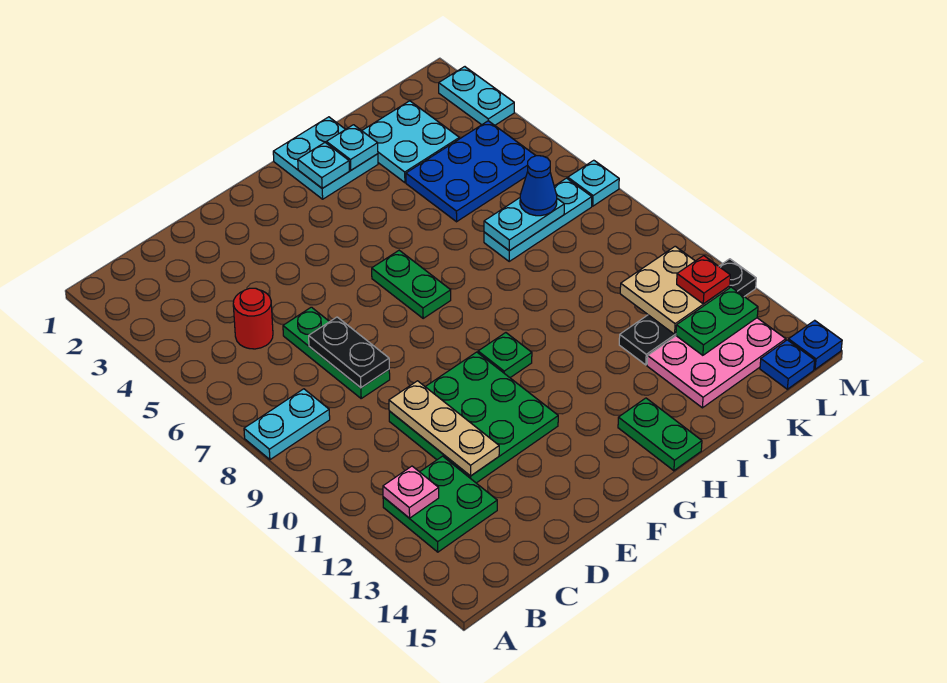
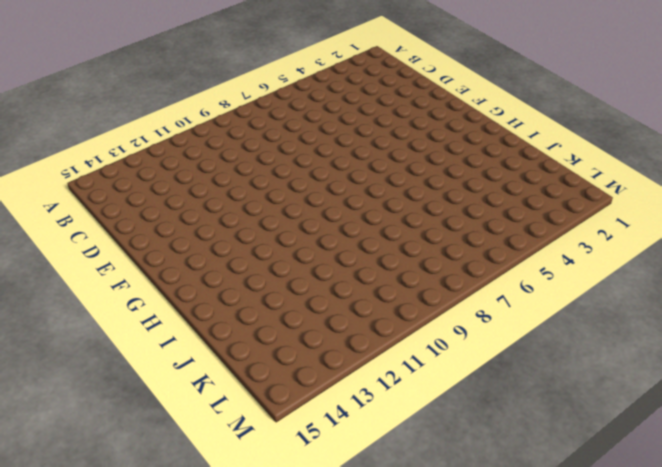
none -> cyan 1x2 plate [244,389,330,460]
none -> green 2x2 plate [383,456,497,552]
none -> red 1x1 round brick [233,288,273,349]

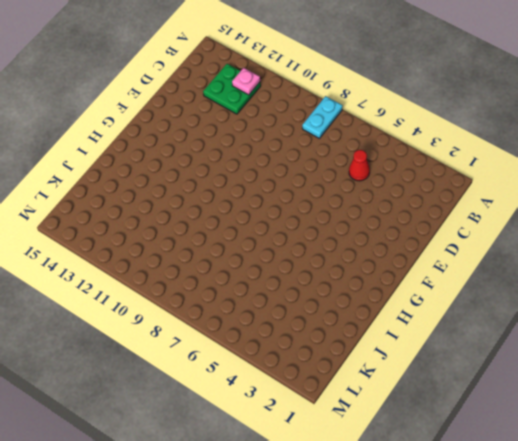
red 1x1 cone [349,150,370,181] -> red 1x1 round brick [233,288,273,349]
none -> green 1x3 plate [283,307,390,398]
none -> green 3x3 plate [389,352,558,483]
none -> green 1x2 plate [372,250,451,318]

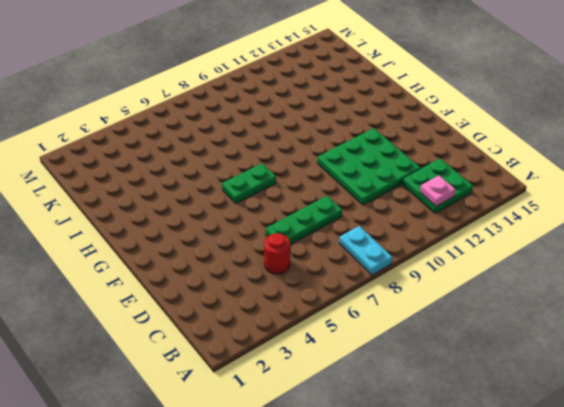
none -> green 1x1 plate [478,333,532,378]
none -> cyan 2x2 plate [273,117,378,199]
none -> green 1x2 plate [618,398,702,471]

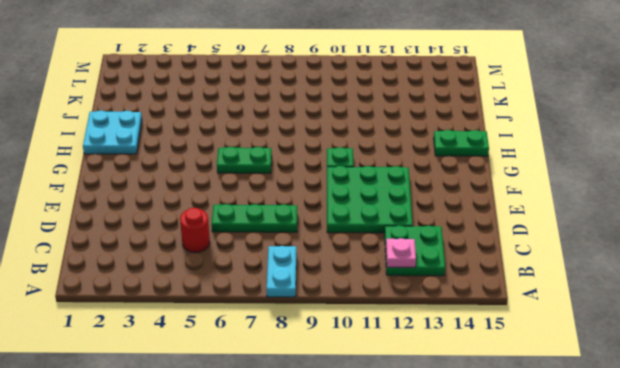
none -> cyan 2x2 plate [362,101,459,183]
none -> blue 2x3 plate [406,121,536,222]
none -> cyan 1x3 plate [484,178,592,261]

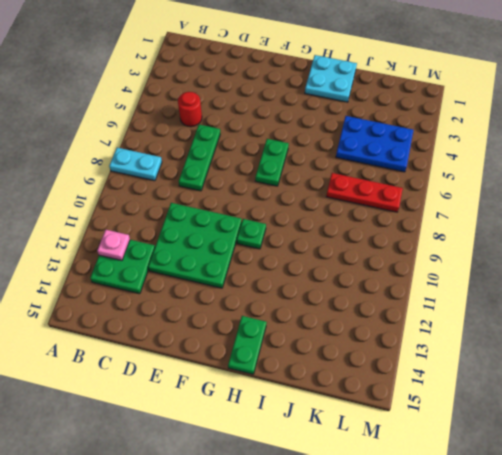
red 1x3 plate [326,173,403,212] -> cyan 1x3 plate [484,178,592,261]
none -> cyan 2x2 plate [362,101,459,183]
none -> black 1x4 plate [619,259,756,365]
none -> pink 2x3 plate [647,318,786,408]

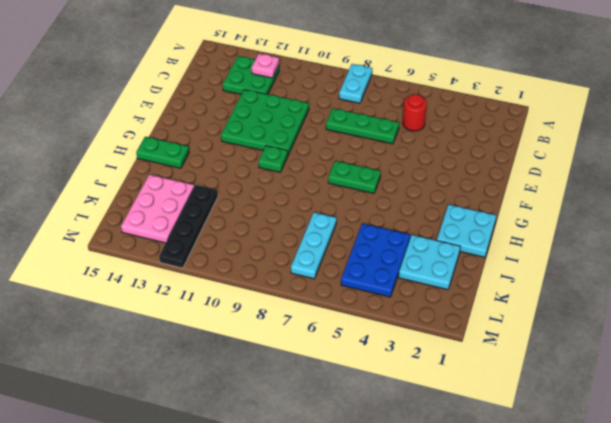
none -> blue 1x1 plate [760,340,815,389]
none -> cyan 1x2 plate [439,67,514,125]
none -> cyan 1x1 plate [568,160,619,206]

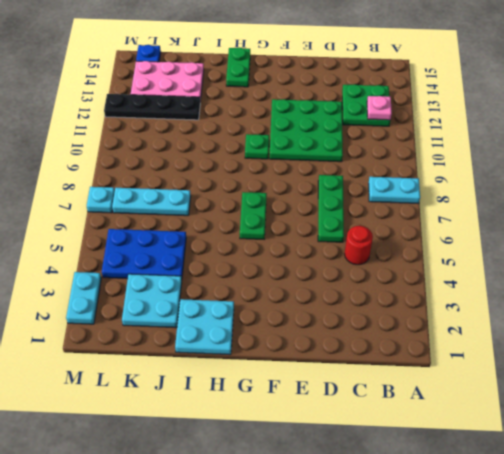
none -> blue 1x1 plate [788,320,842,369]
none -> black 1x2 plate [309,317,389,388]
none -> tan 1x3 plate [389,381,499,476]

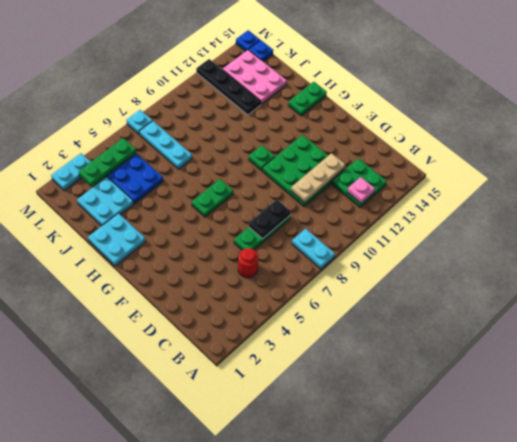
green 1x3 plate [79,138,136,187] -> none
none -> cyan 1x1 plate [298,143,349,188]
none -> cyan 1x1 plate [326,125,378,170]
none -> cyan 1x2 plate [484,198,564,251]

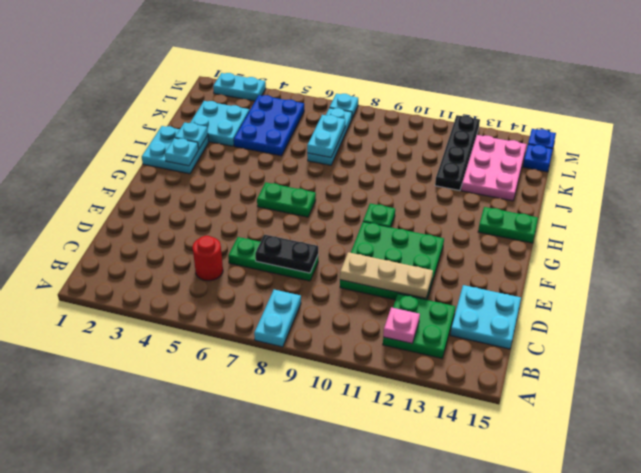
cyan 2x2 plate [450,285,521,349] -> none
none -> tan 2x2 plate [620,246,730,334]
none -> green 1x2 plate [676,287,758,355]
none -> blue 1x1 cone [520,156,557,216]

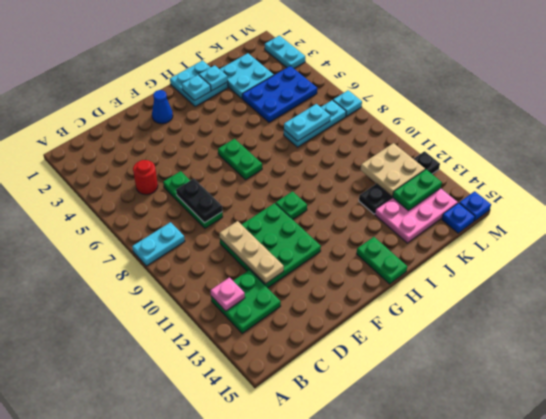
blue 1x1 cone [152,90,173,124] -> blue 1x1 cone moved to [520,156,557,216]
none -> red 1x1 plate [677,256,730,304]

